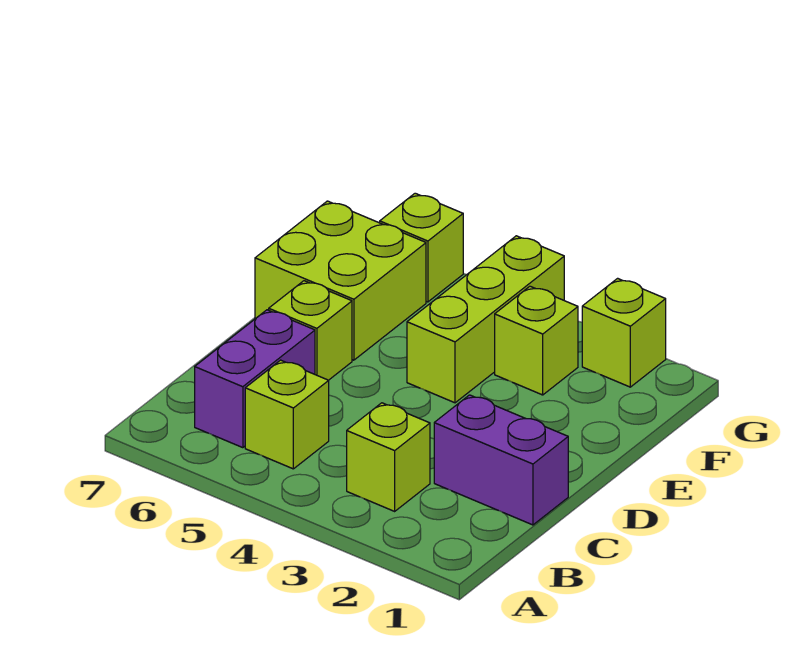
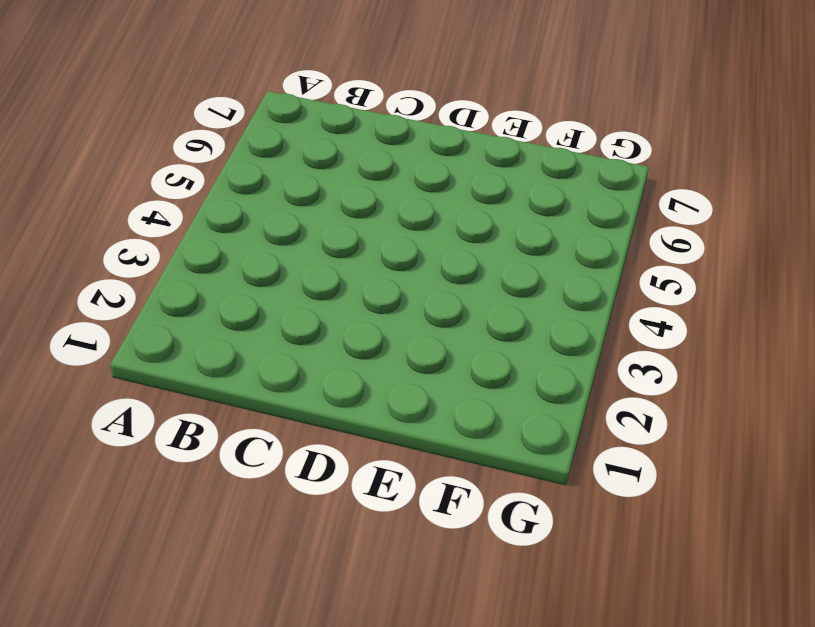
none -> lime 1x1 brick [347,403,430,511]
none -> lime 1x1 brick [245,360,329,469]

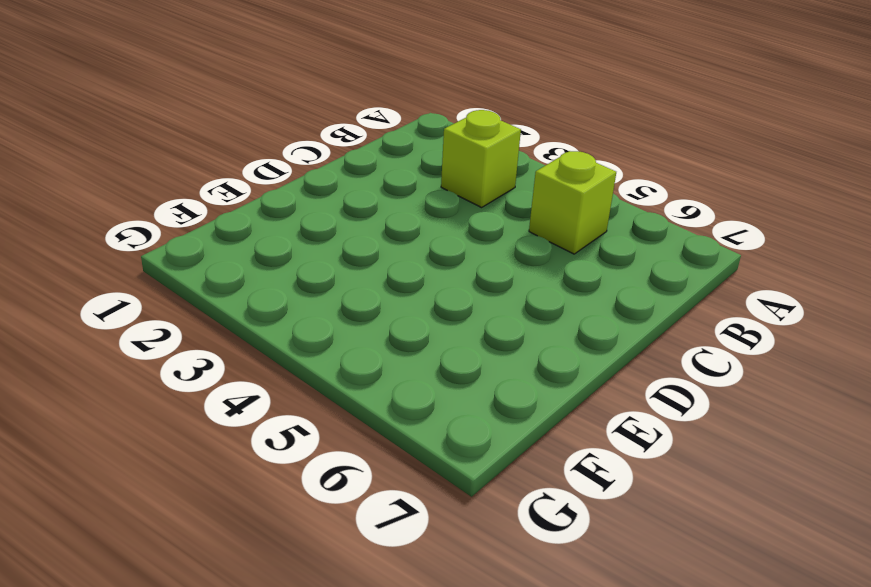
none -> purple 1x2 brick [195,310,315,448]
none -> purple 1x2 brick [434,395,568,525]

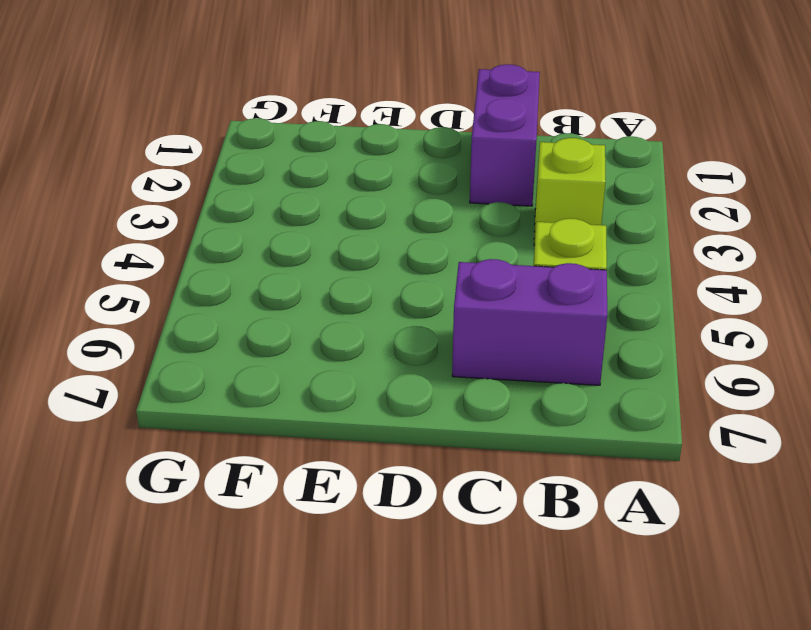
none -> lime 1x1 brick [269,281,352,380]
none -> lime 1x3 brick [407,236,564,403]

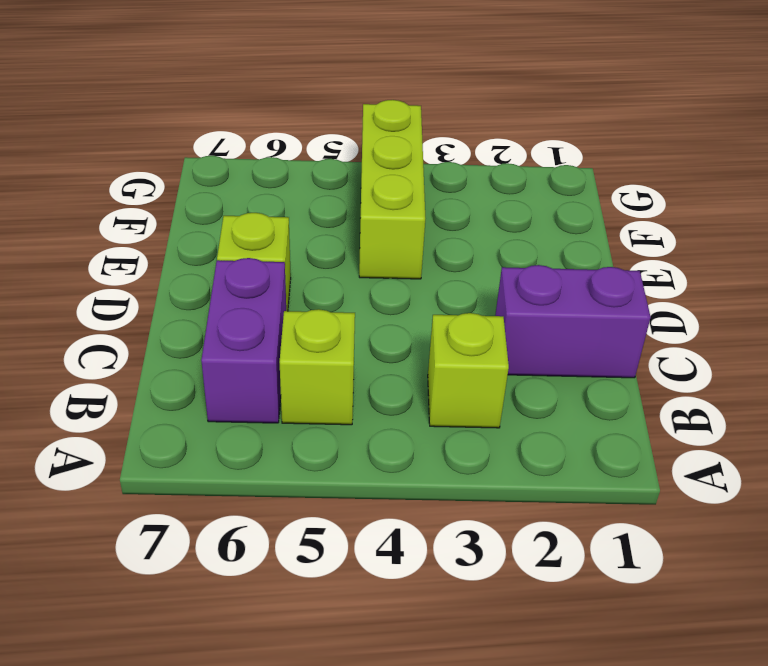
none -> lime 2x2 brick [255,201,426,360]
none -> lime 1x1 brick [495,286,578,395]

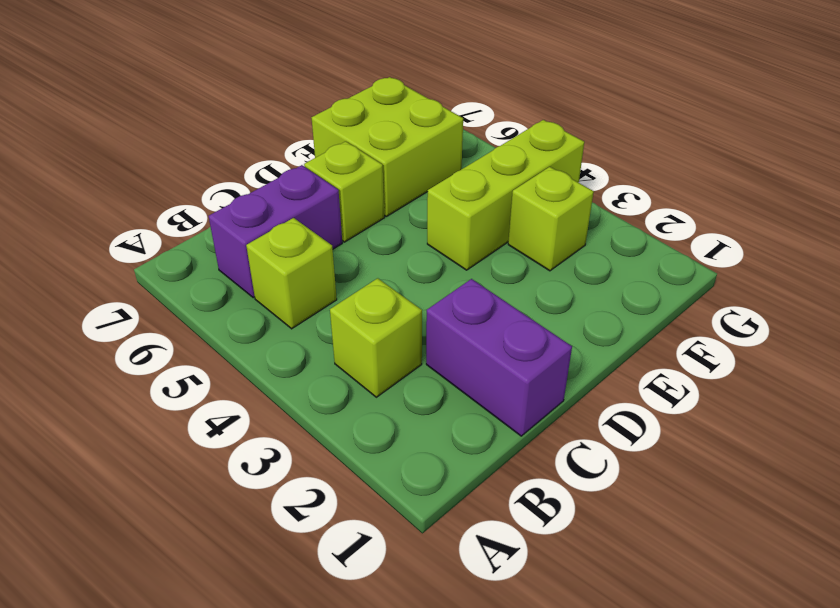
none -> lime 1x1 brick [582,278,666,387]
none -> lime 1x1 brick [380,193,463,302]

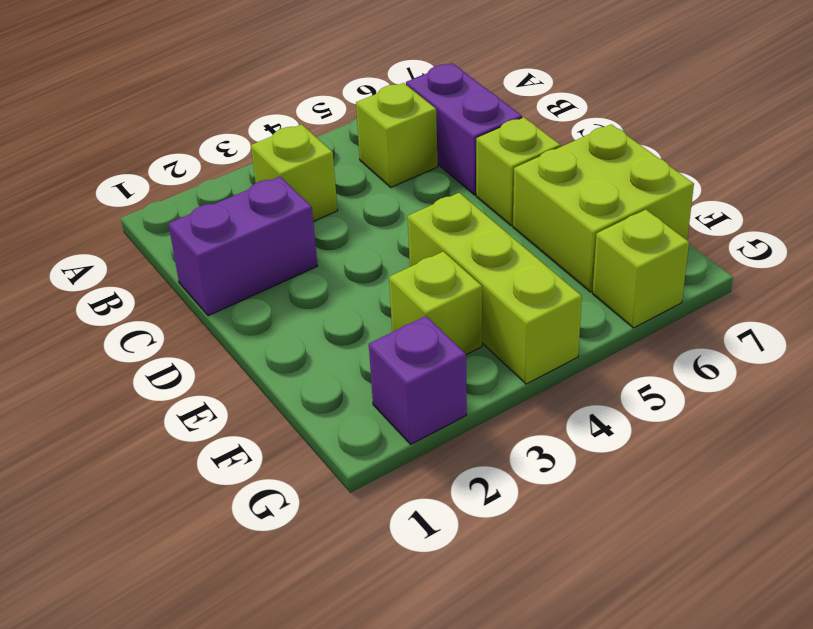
purple 1x1 brick [369,316,467,444] -> lime 1x1 brick [582,278,666,387]

